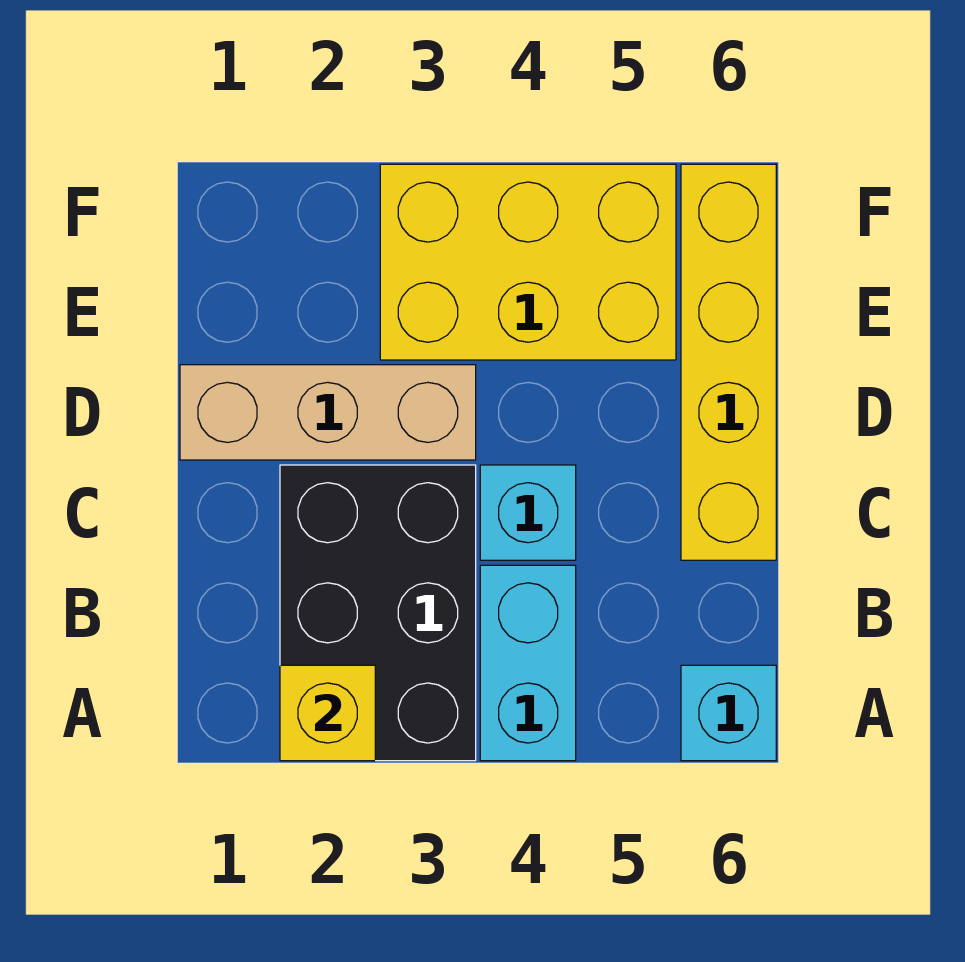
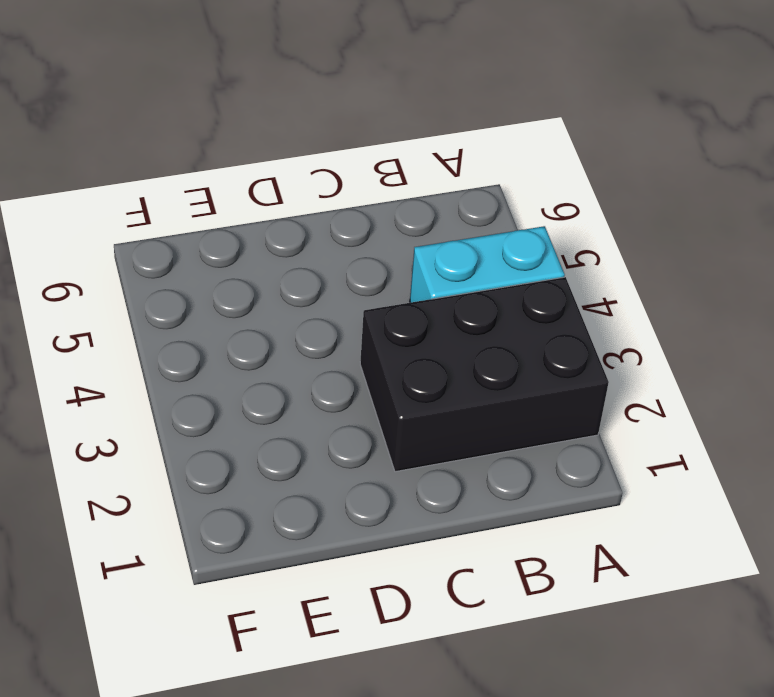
none -> cyan 1x1 brick [681,665,776,761]
none -> cyan 1x1 brick [480,465,576,560]

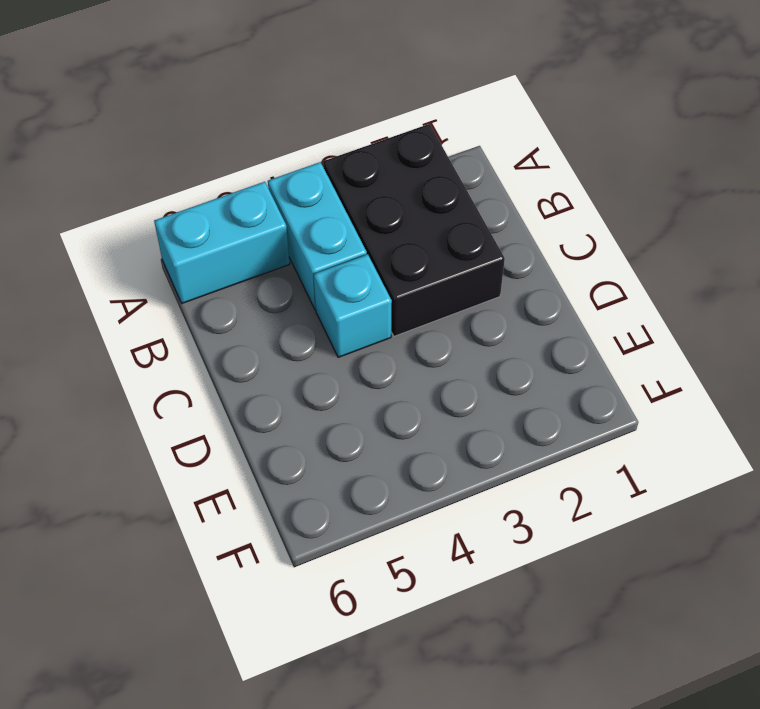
cyan 1x2 brick [154,182,290,303] -> cyan 1x1 brick [681,665,776,761]
none -> yellow 1x4 brick [681,164,776,560]
none -> tan 1x3 brick [180,365,476,460]

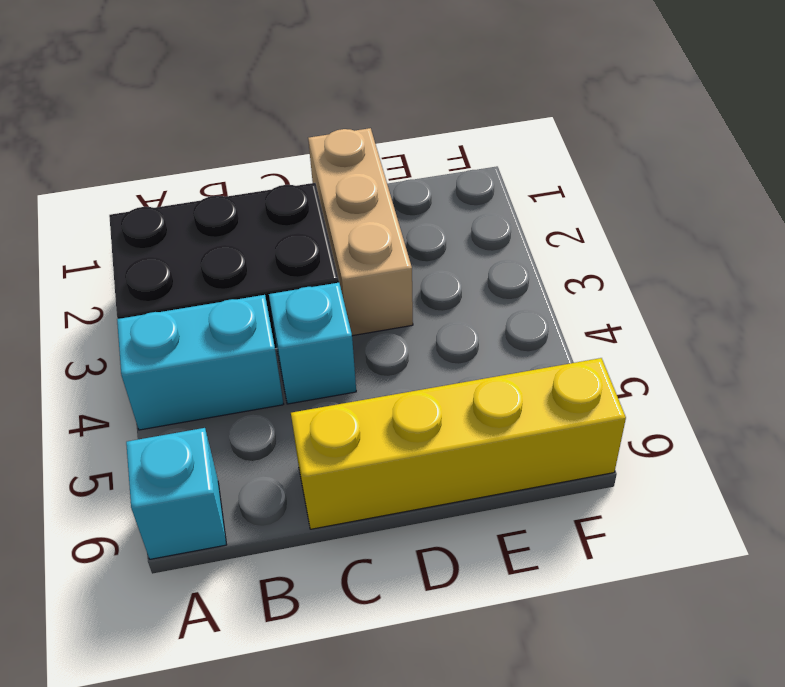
none -> yellow 2x3 brick [380,164,676,360]
none -> yellow 1x1 brick [280,665,375,761]

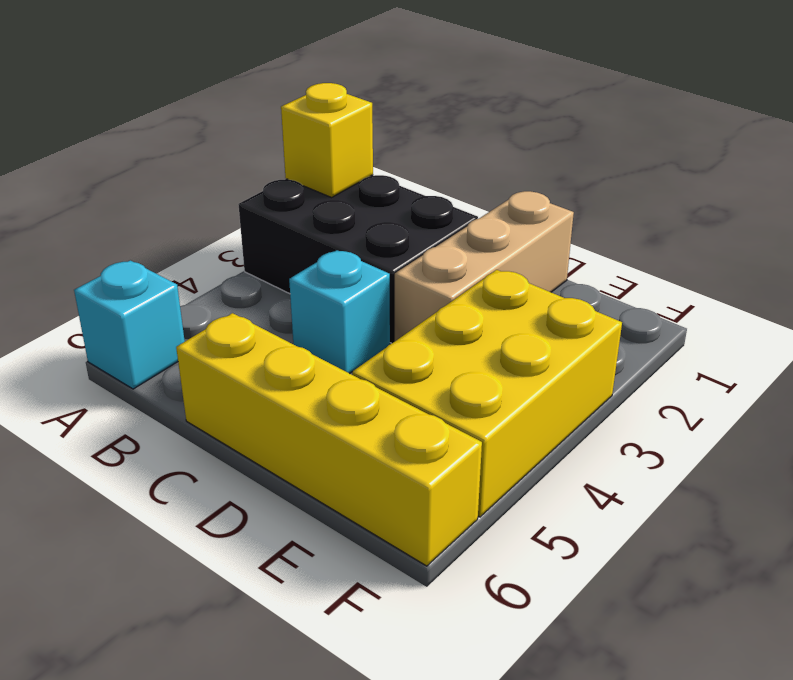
none -> cyan 1x2 brick [480,565,576,761]

